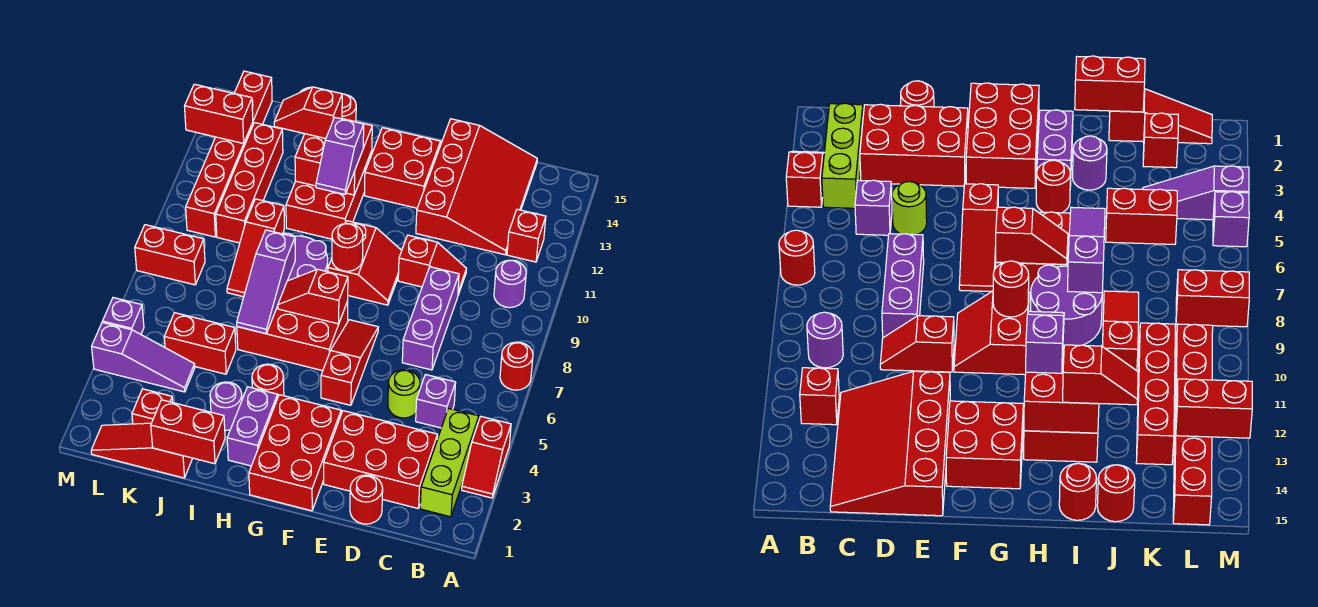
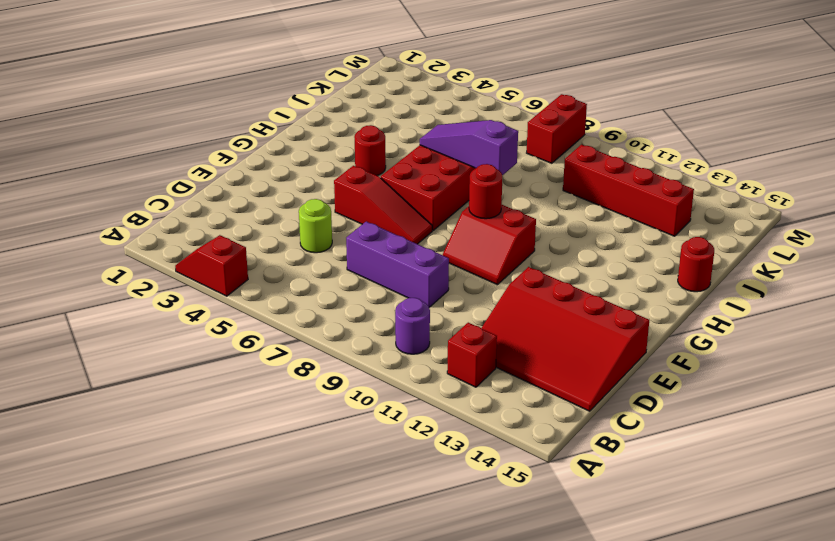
none -> red 1x1 round brick [500,342,533,390]
none -> lime 1x3 brick [420,408,479,517]
none -> red 2x3 brick [324,411,438,508]
none -> purple 1x1 brick [416,375,456,428]

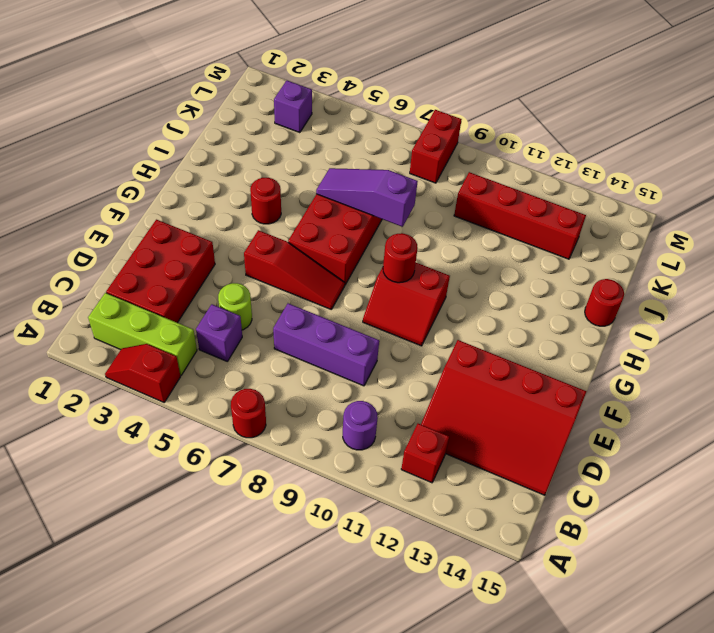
purple 1x1 brick [274,80,312,133] -> purple 1x1 brick moved to [103,298,144,334]
none -> red 1x1 round brick [350,475,383,524]
none -> red 1x2 slope [398,235,467,295]
none -> red 2x3 brick [249,395,341,511]
none -> red 2x2 brick [365,128,441,208]

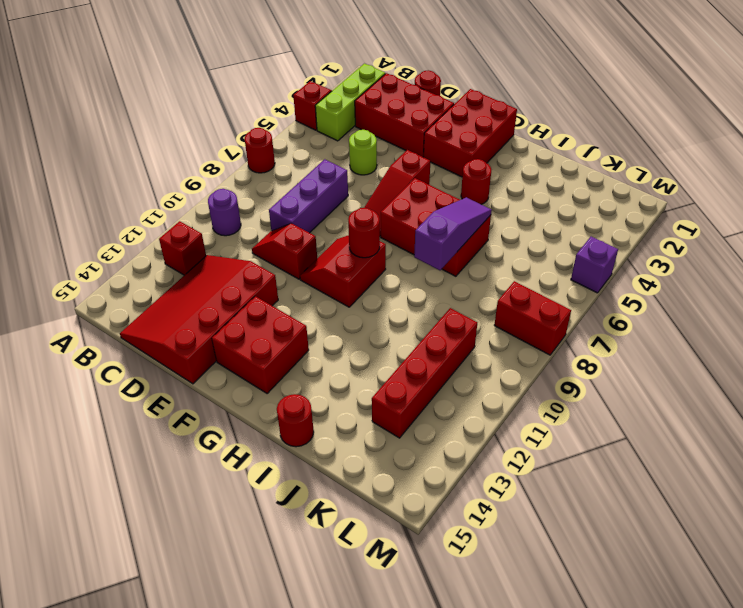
none -> purple 1x1 brick [416,375,456,428]
none -> purple 1x2 brick [227,387,278,466]
none -> purple 2x2 round brick [283,233,328,281]
none -> red 2x3 brick [286,151,372,239]

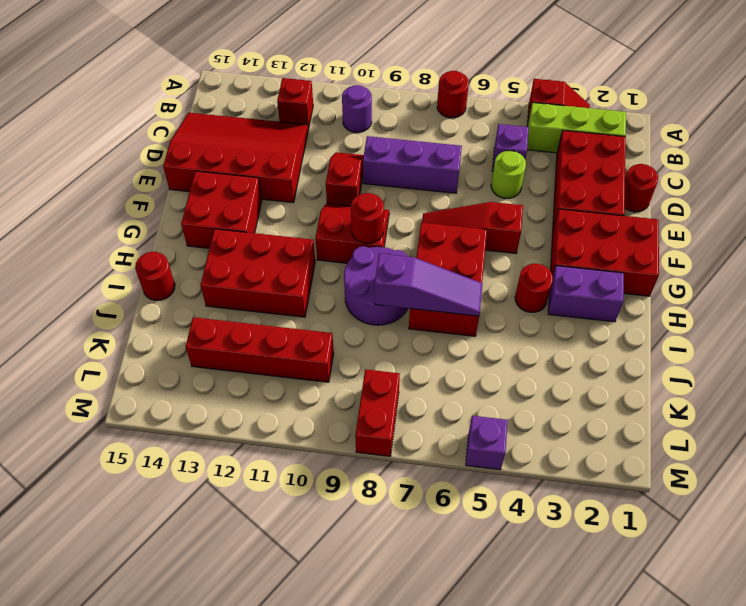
none -> purple 1x1 round brick [210,382,242,430]
none -> red 1x3 slope [91,423,193,478]
none -> red 1x2 brick [164,313,236,374]
none -> red 1x3 slope [227,199,284,297]

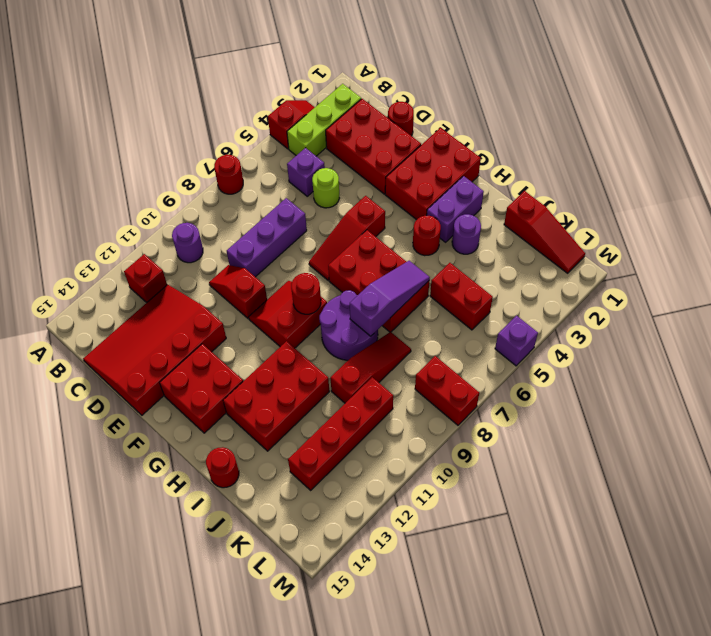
none -> red 1x1 round brick [1097,465,1135,522]
none -> red 1x1 brick [132,389,173,424]
none -> purple 1x3 slope [92,322,195,392]
none -> red 1x6 brick [186,71,272,237]

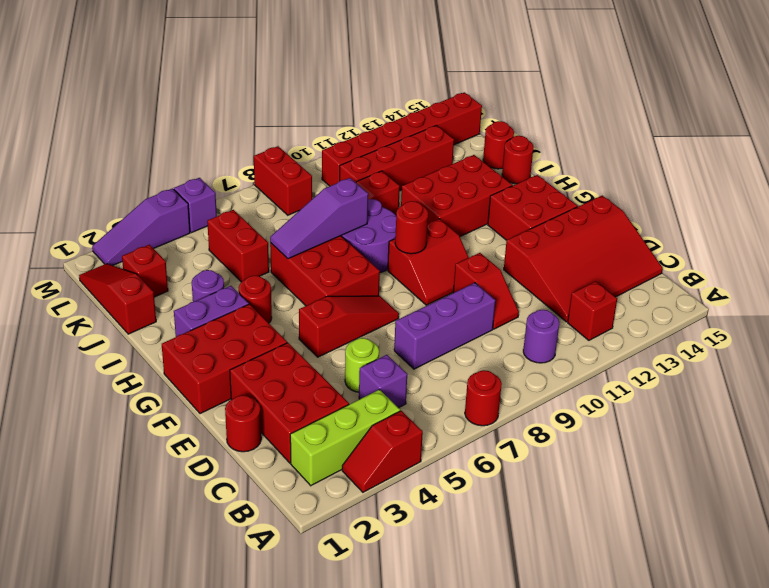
purple 1x3 slope [92,188,190,266] -> purple 1x3 slope turned to [92,322,195,392]
none -> red 1x2 slope [278,269,348,324]
none -> red 2x2 brick [295,119,372,195]
none -> red 1x2 brick [151,400,225,464]
none -> red 1x2 brick [185,84,253,143]

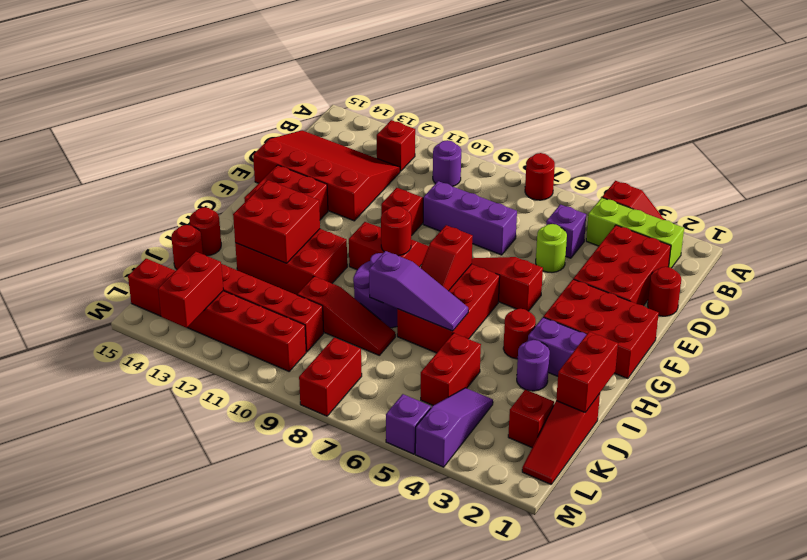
none -> purple 1x2 slope [316,117,364,194]
none -> red 1x2 slope [274,87,342,139]

